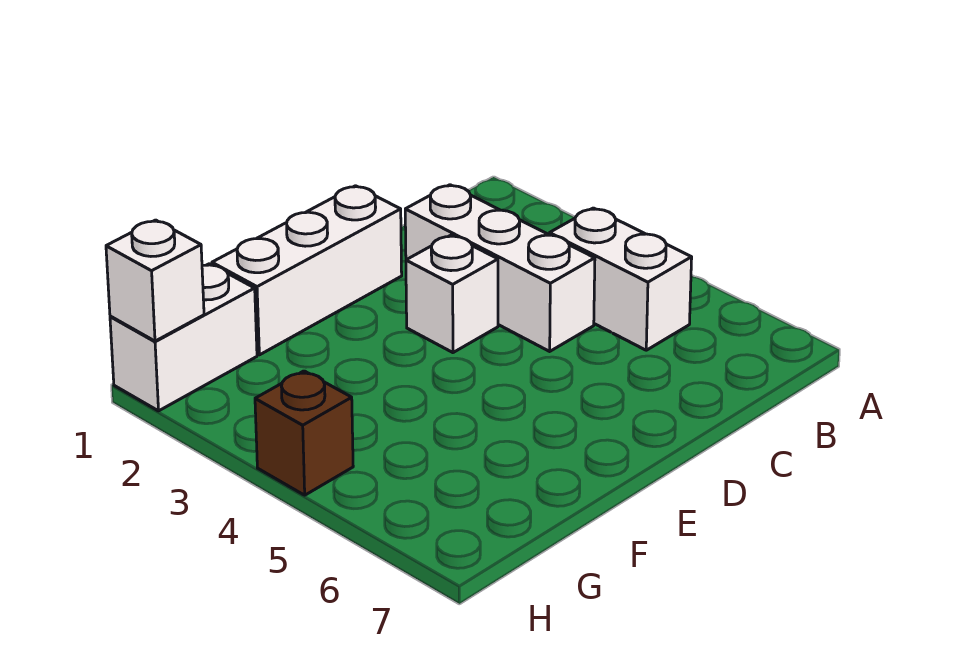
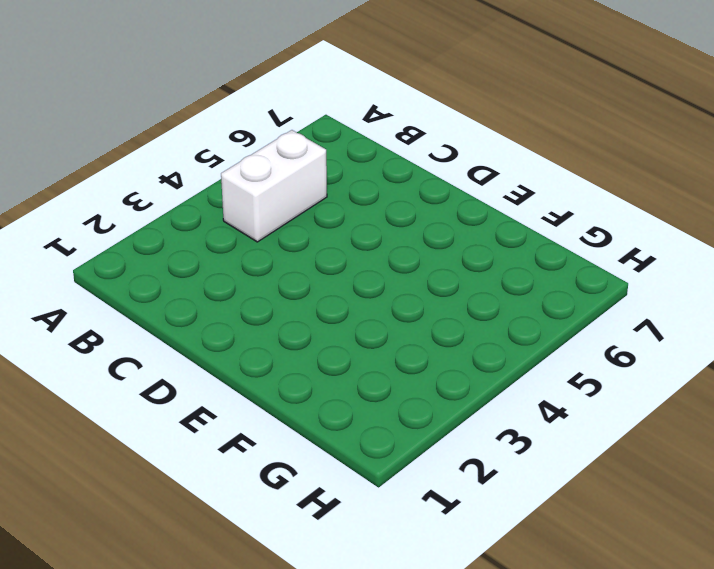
none -> white 1x3 brick [405,185,595,351]
none -> white 1x3 brick [212,186,402,355]

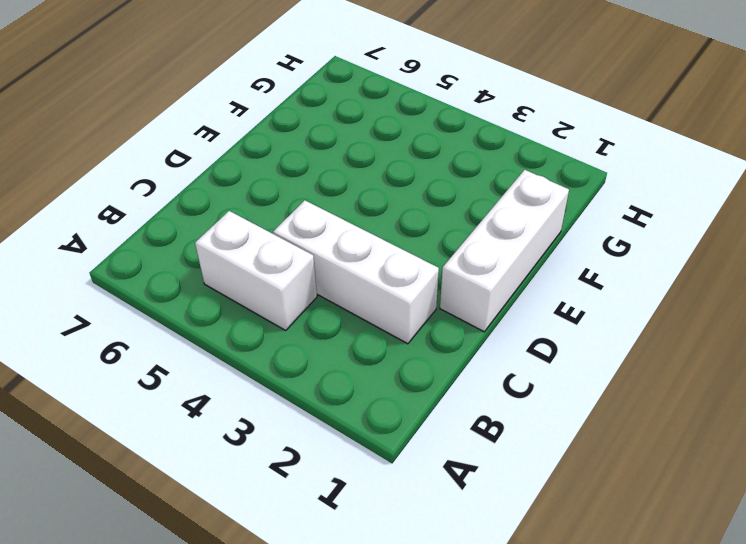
none -> white 1x1 brick [406,235,498,353]
none -> white 1x2 brick [110,264,257,411]

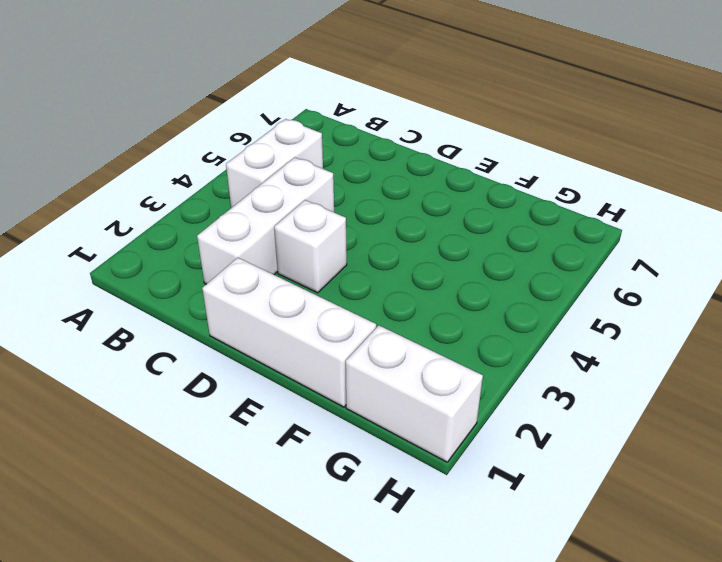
none -> brown 1x1 brick [255,371,353,495]
none -> white 1x1 brick [106,220,204,341]

